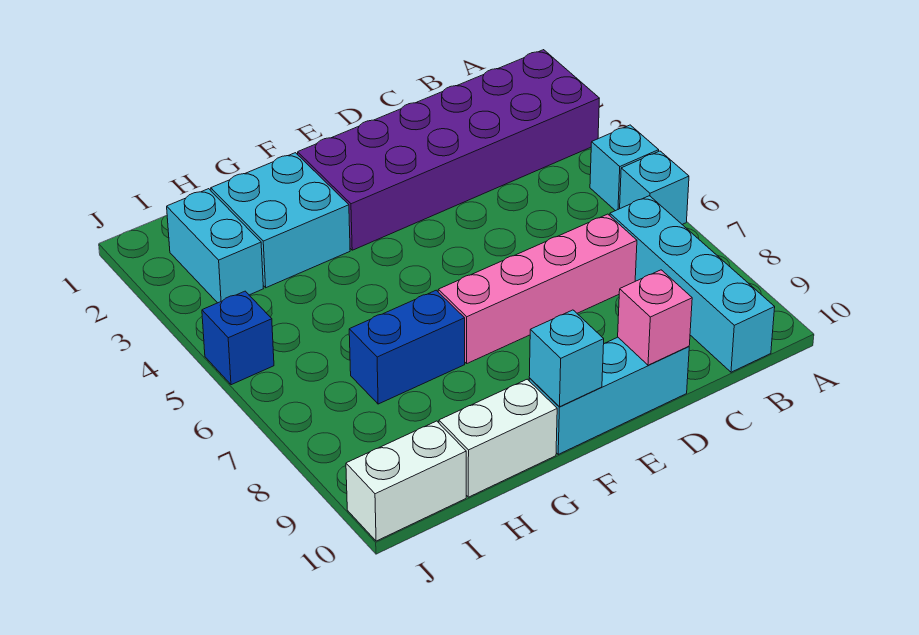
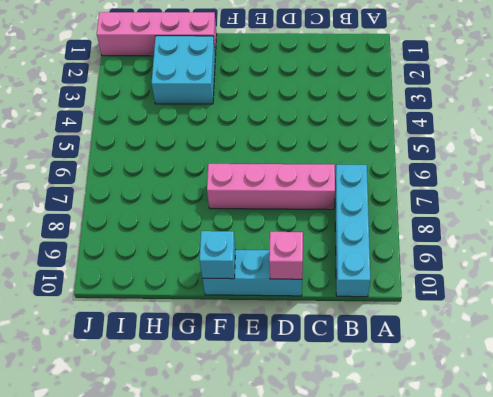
pink 1x4 brick [97,12,217,56] -> none
none -> purple 2x6 brick [298,50,599,250]
none -> cyan 1x1 brick [590,125,659,211]
none -> cyan 1x1 brick [620,151,689,224]

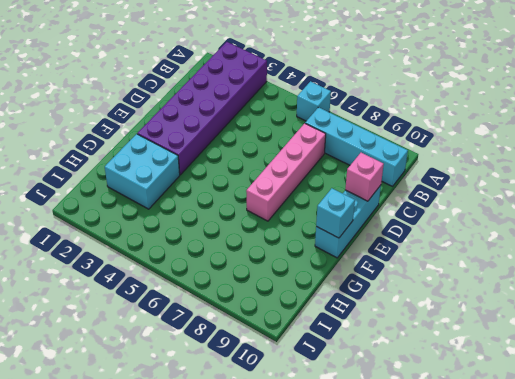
none -> cyan 1x1 brick [590,125,659,211]
none -> blue 1x2 brick [349,290,465,404]
none -> white 1x2 brick [439,379,557,497]

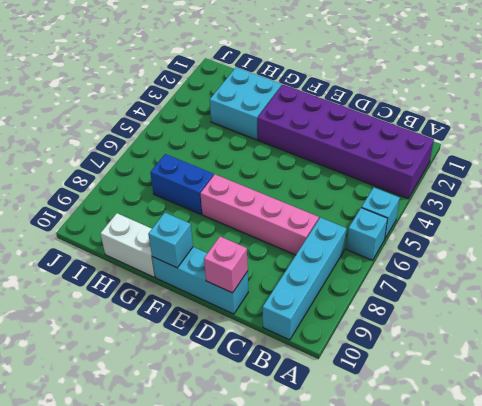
none -> cyan 1x2 brick [167,189,263,303]
none -> white 1x2 brick [346,421,466,541]
none -> blue 1x1 brick [202,291,274,385]

